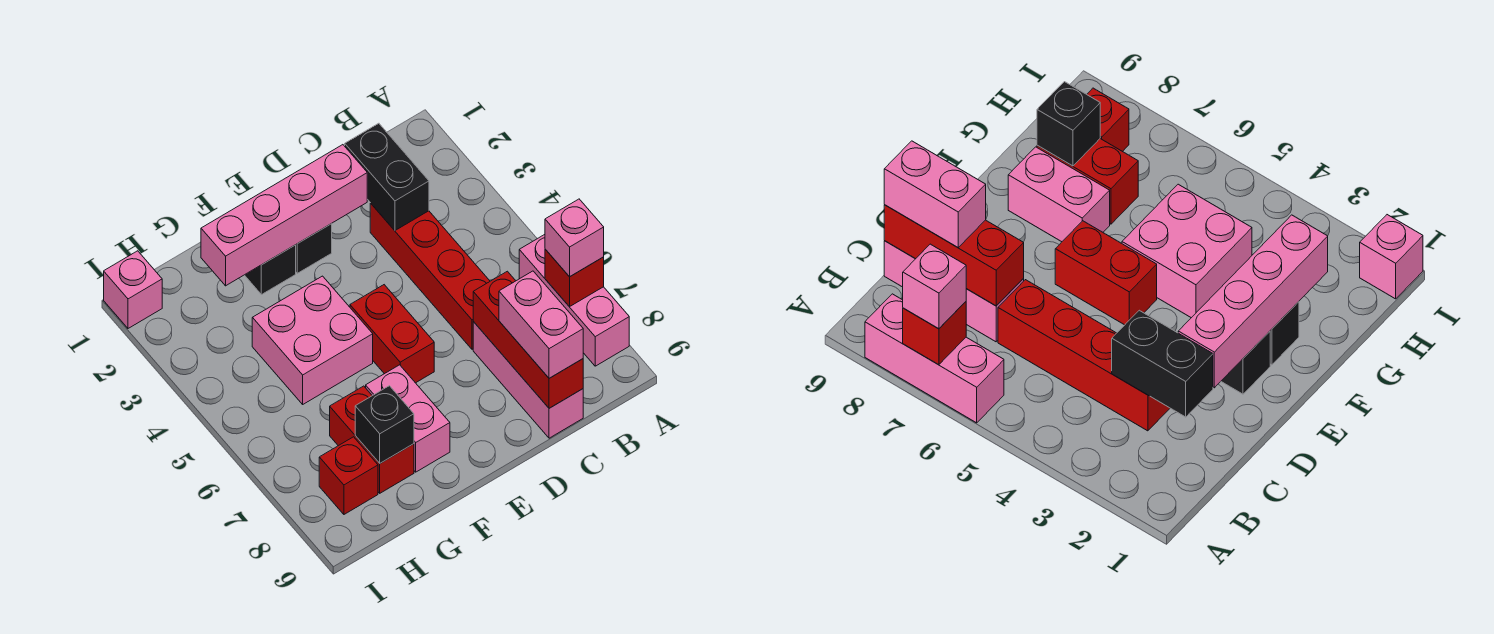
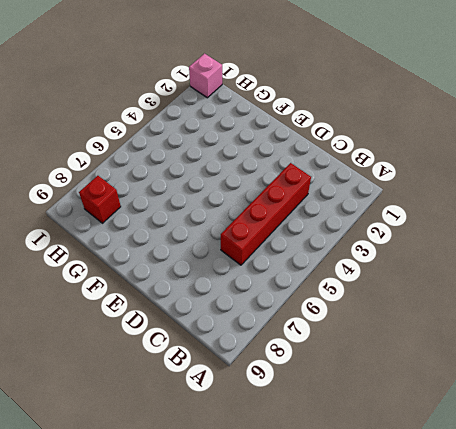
none -> pink 1x3 brick [519,235,629,366]
none -> pink 1x3 brick [473,322,583,438]
none -> black 1x1 brick [296,224,332,273]

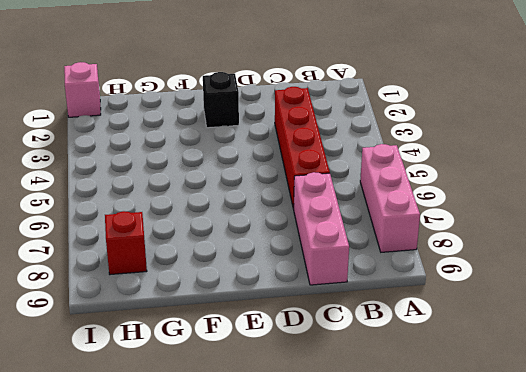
none -> red 1x2 brick [350,285,434,383]
none -> black 1x1 brick [245,245,296,295]
none -> pink 2x2 brick [252,276,373,404]

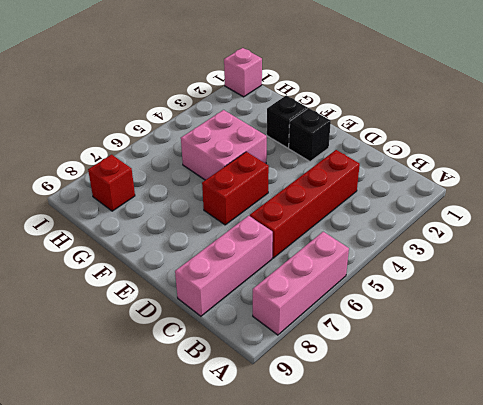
none -> pink 1x2 brick [366,365,450,472]
none -> red 1x2 brick [330,386,414,493]
none -> red 1x1 brick [545,249,604,307]

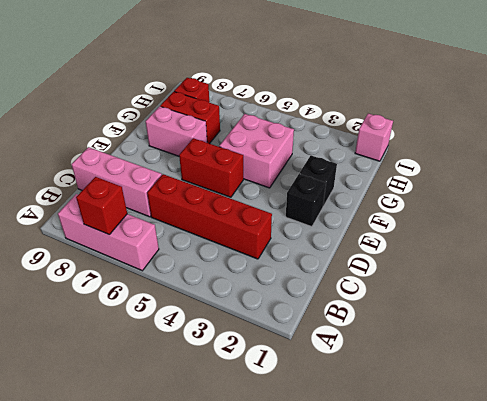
none -> black 1x2 brick [345,123,429,230]
none -> red 1x3 brick [473,271,583,408]
none -> pink 1x4 brick [201,145,367,286]

